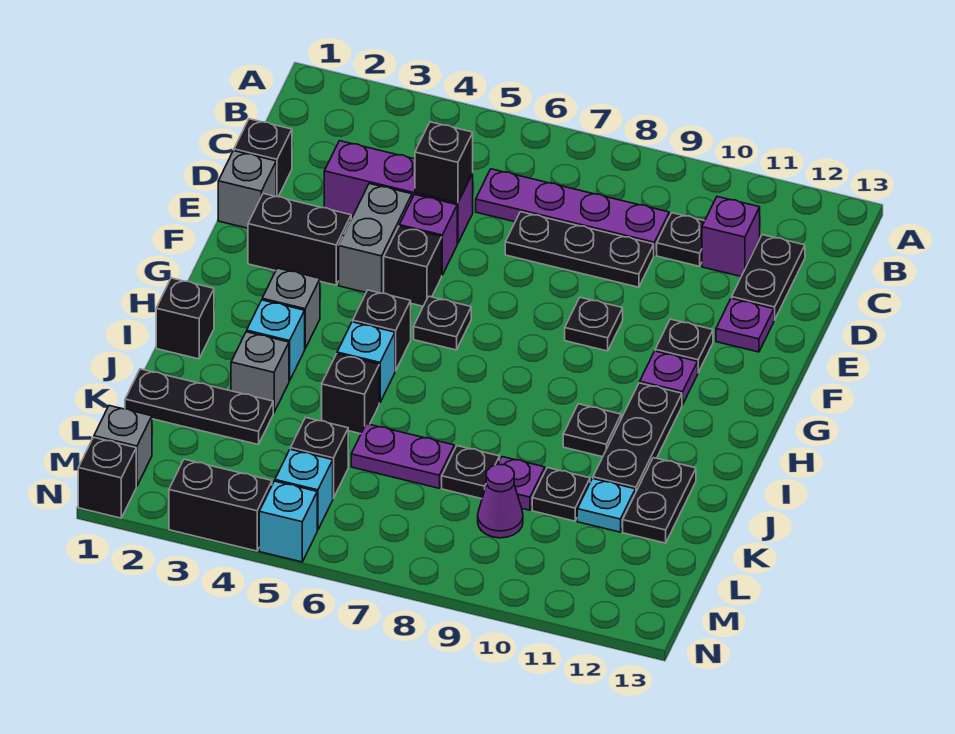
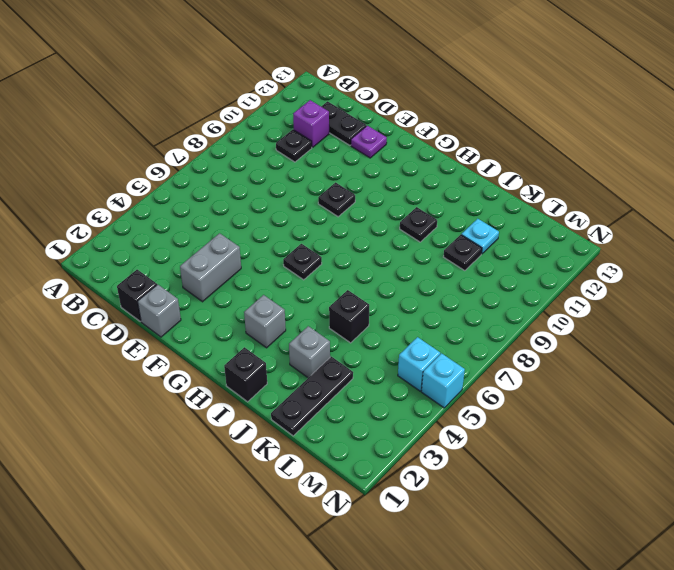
grey 1x2 brick [180,233,241,302] -> grey 1x2 brick turned to [339,184,412,293]
none -> purple 1x4 plate [476,169,669,255]
none -> purple 1x3 brick [324,141,473,243]
none -> black 1x3 plate [505,212,654,287]
none -> purple 1x1 brick [399,194,457,275]

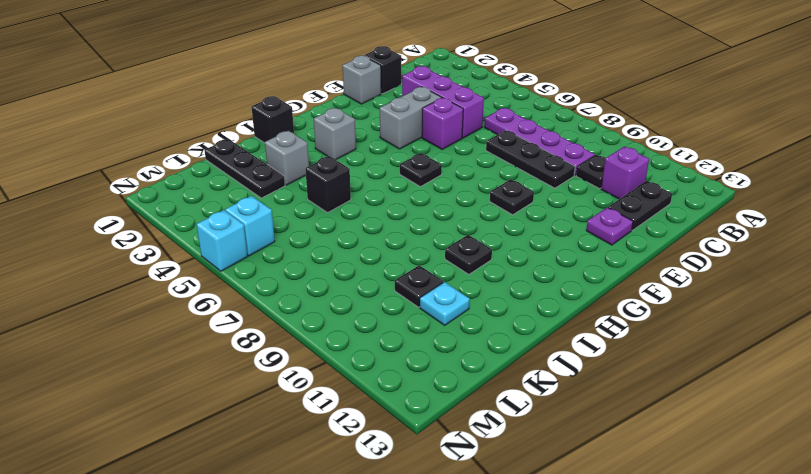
none -> black 1x2 brick [248,194,351,285]
none -> black 1x1 brick [384,226,442,306]
none -> black 1x1 plate [655,319,713,372]
none -> purple 1x1 plate [640,351,698,405]

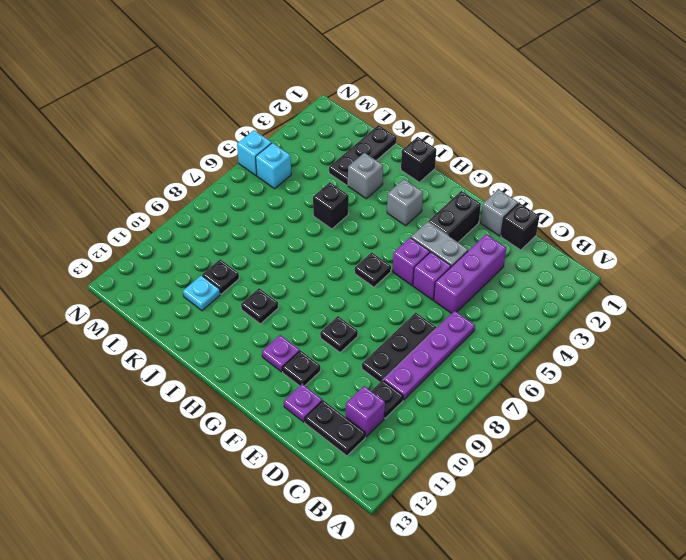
purple 1x1 brick [393,238,430,285] -> black 1x1 brick [384,226,442,306]
none -> black 1x1 brick [353,290,411,371]
none -> black 1x3 plate [593,383,682,493]
none -> cyan 1x1 brick [247,300,305,381]
none -> cyan 1x1 brick [337,322,395,403]

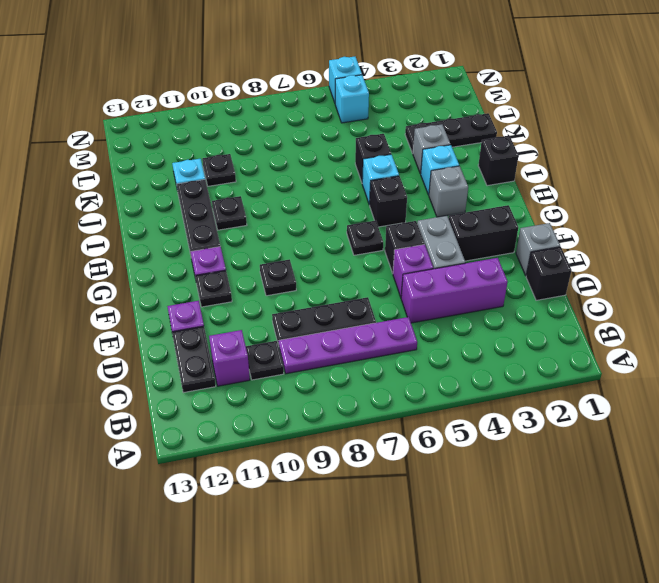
none -> black 1x2 plate [623,458,696,543]
none -> purple 1x2 plate [351,424,454,488]
none -> black 1x1 plate [442,446,500,499]
none -> purple 1x1 plate [498,457,545,510]

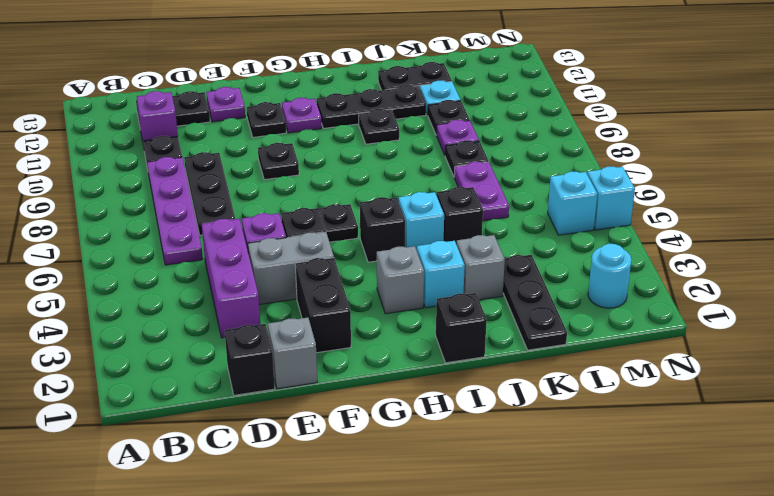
cyan 1x1 round brick [588,244,631,308] -> none
none -> black 1x1 brick [290,417,348,498]
none -> purple 1x1 cone [478,464,523,538]
none -> grey 1x1 brick [94,406,152,486]
none -> black 1x1 brick [78,437,136,518]

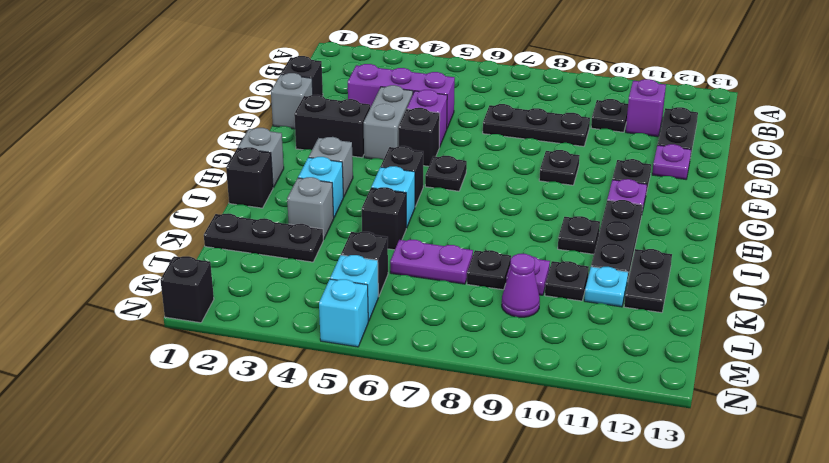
grey 1x1 brick [238,128,284,188] -> grey 1x1 brick moved to [94,406,152,486]
none -> purple 1x4 plate [476,169,669,255]
none -> black 1x2 brick [169,459,272,551]
none -> black 1x1 brick [415,122,473,203]

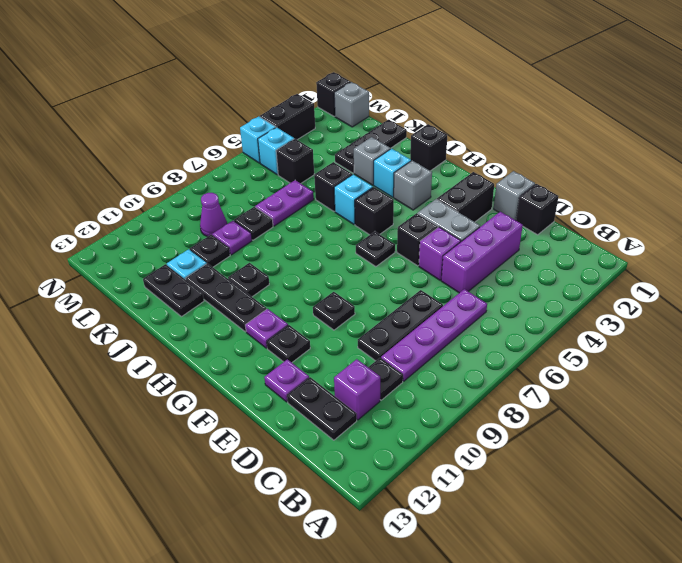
none -> black 1x1 brick [415,122,473,203]

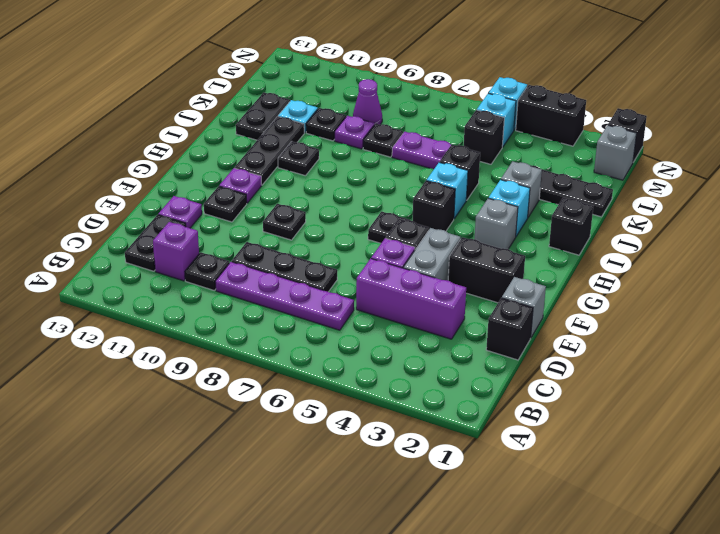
none -> black 1x1 brick [415,122,473,203]

